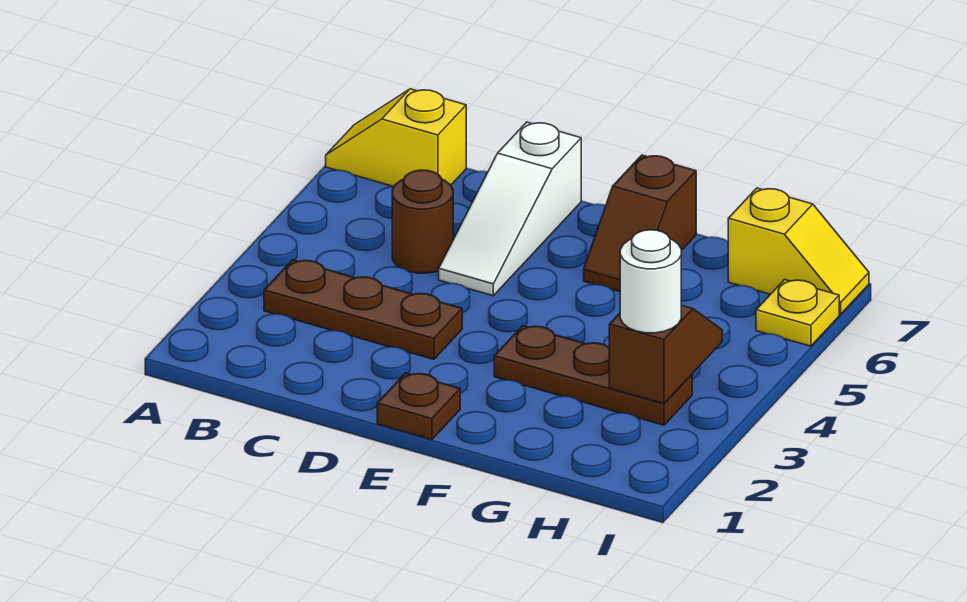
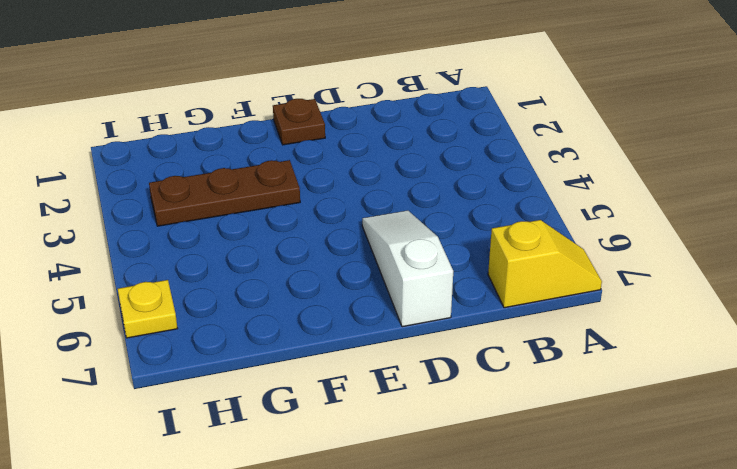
none -> brown 1x3 plate [264,260,462,359]
none -> brown 1x1 round brick [392,170,453,273]

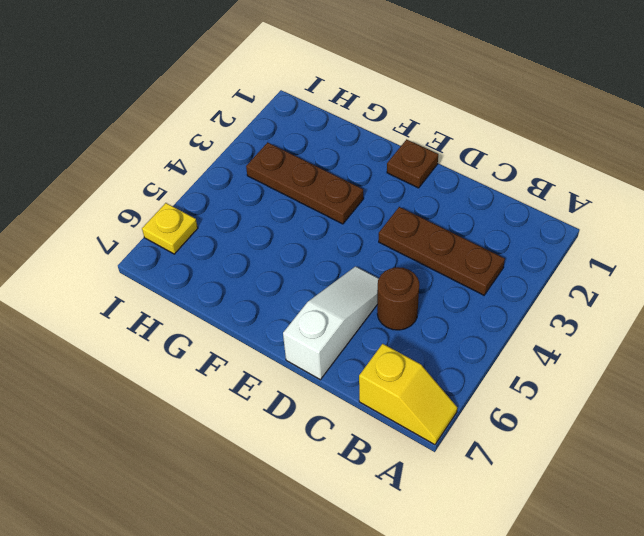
none -> brown 1x2 slope [584,155,696,292]
none -> yellow 1x2 slope [728,188,869,314]

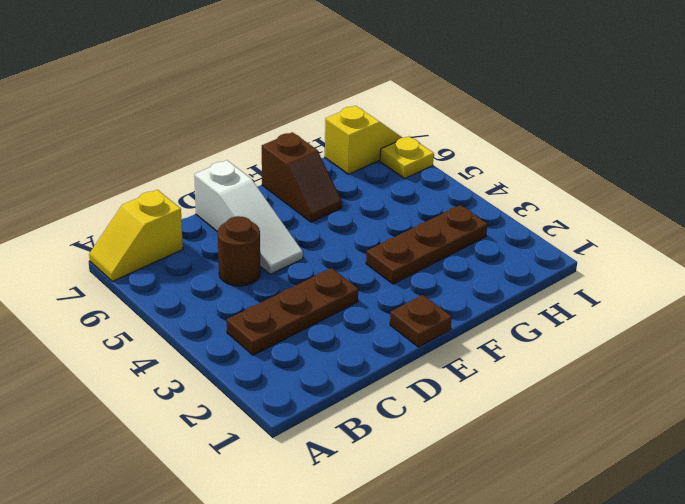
none -> brown 1x2 slope [609,305,722,404]
none -> white 1x1 round brick [620,230,681,333]

